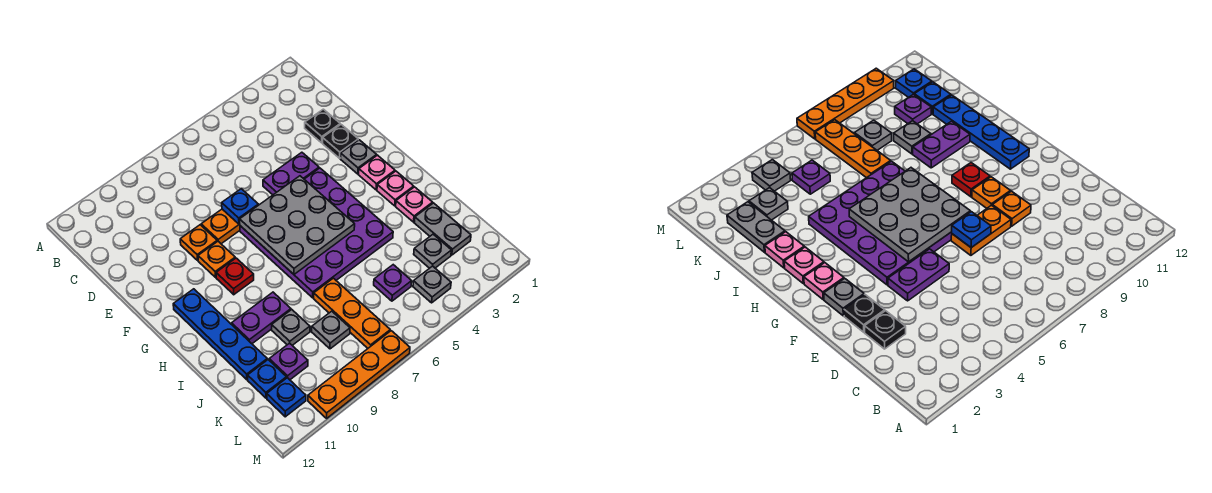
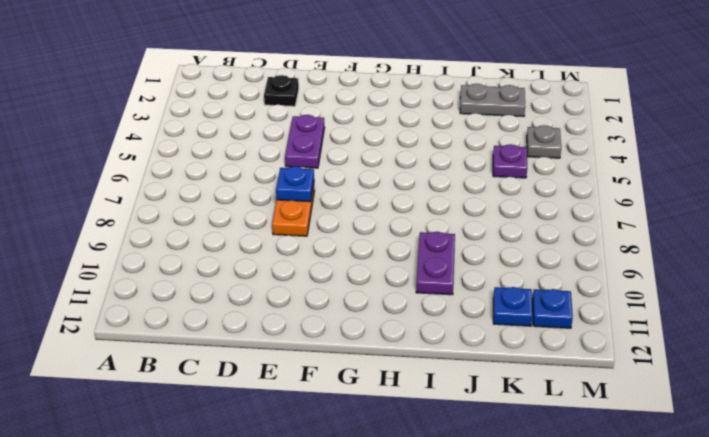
none -> black 1x1 plate [323,125,358,158]
none -> orange 1x1 plate [180,225,217,260]
none -> grey 1x1 plate [341,140,377,174]

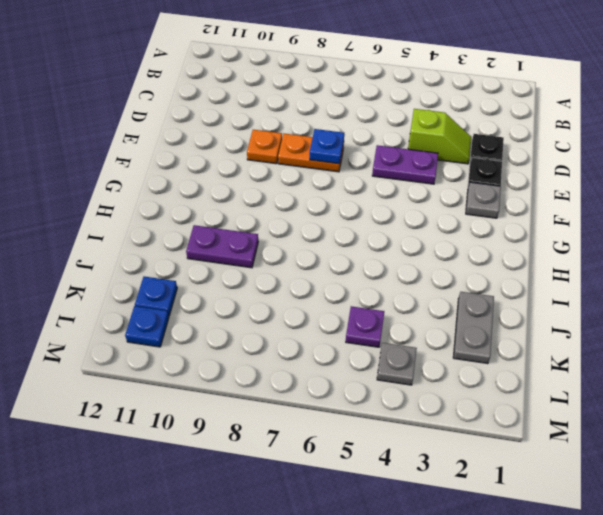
lime 1x2 slope [408,109,471,164] -> none
none -> purple 4x4 plate [240,168,393,298]
none -> orange 1x1 plate [198,241,235,277]
none -> pink 1x1 plate [359,155,395,190]

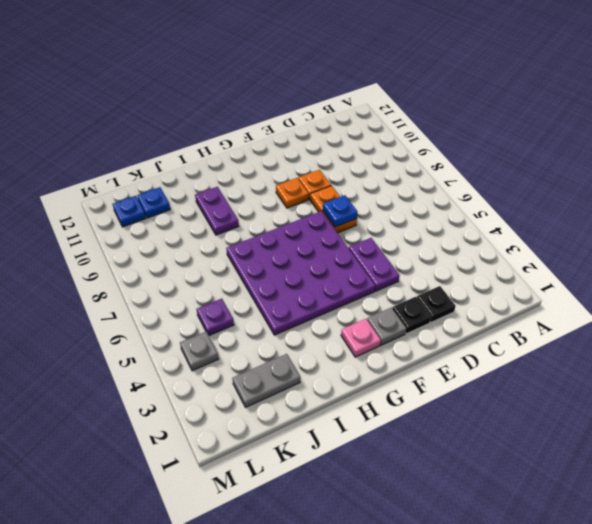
none -> red 1x1 plate [216,258,254,295]
none -> blue 1x4 plate [173,289,267,380]
none -> pink 1x1 plate [377,171,414,206]

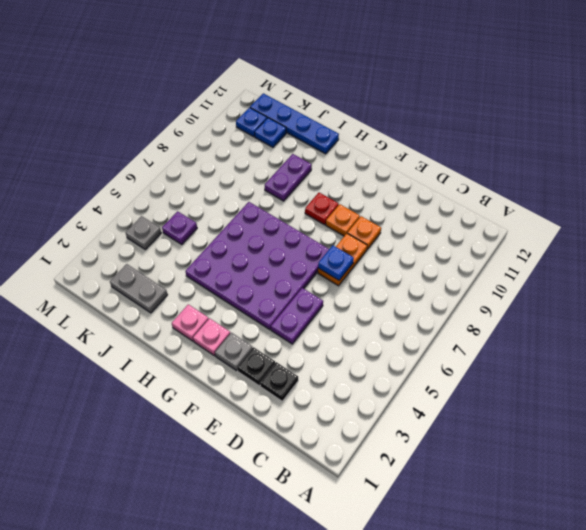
blue 1x4 plate [250,93,339,154] -> blue 1x4 plate moved to [173,289,267,380]
none -> pink 1x1 plate [396,187,433,222]
none -> orange 1x3 plate [314,278,390,348]
none -> grey 1x1 plate [272,310,310,345]

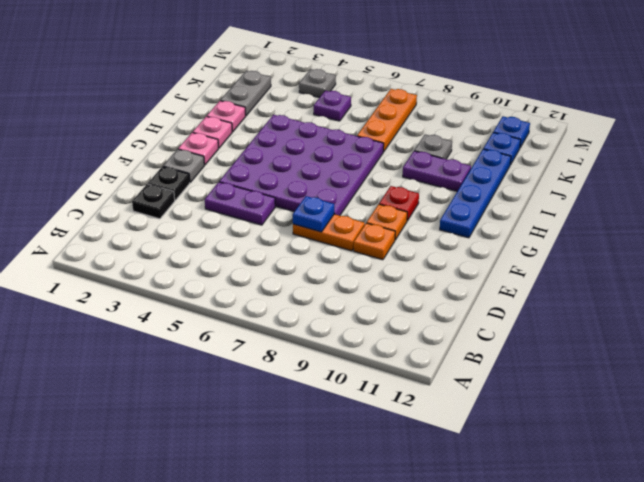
none -> grey 1x1 plate [414,234,451,268]
none -> grey 1x1 plate [312,311,350,349]
none -> purple 1x1 plate [269,343,308,380]

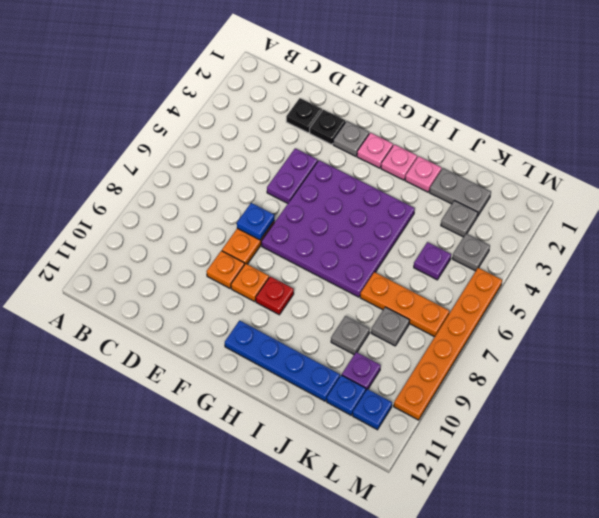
orange 1x6 plate [394,268,502,420] -> orange 1x4 plate [308,331,410,418]
none -> purple 1x2 plate [232,292,291,344]
none -> grey 3x3 plate [240,176,355,274]

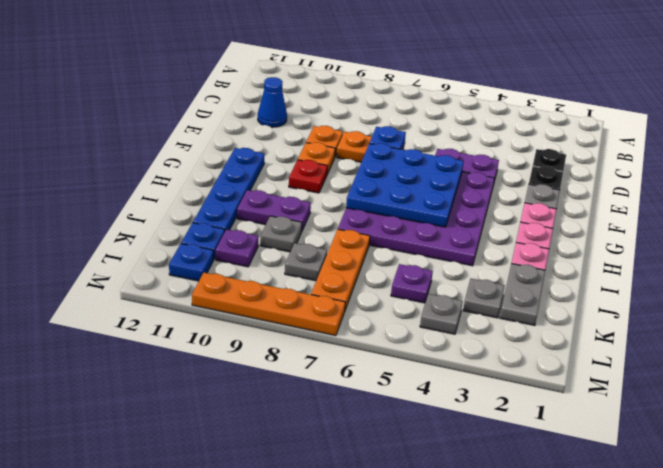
blue 1x1 cone [258,77,287,127] -> none
blue 3x3 plate [346,143,464,227] -> grey 3x3 plate [240,176,355,274]

